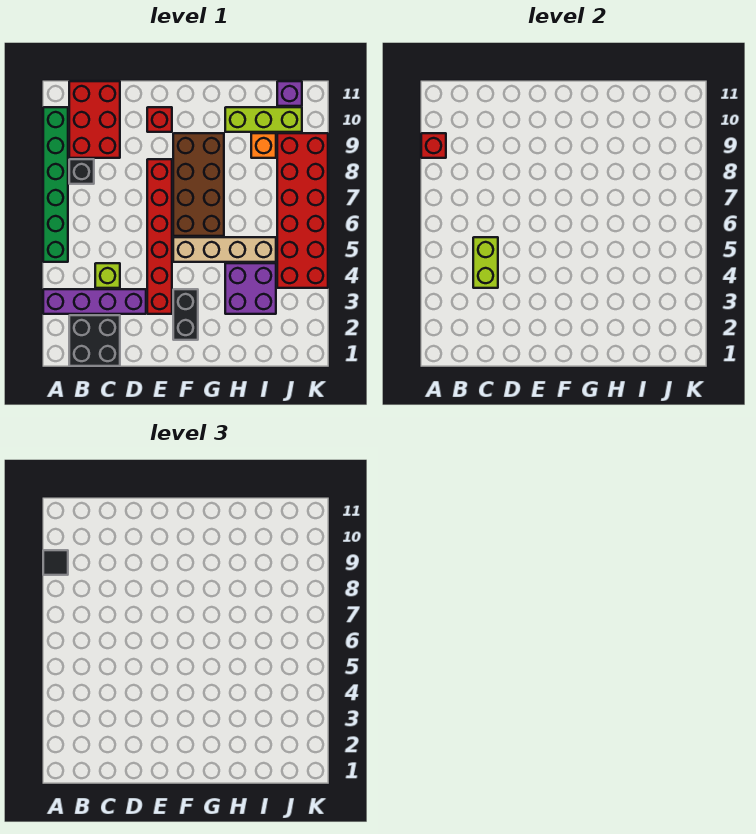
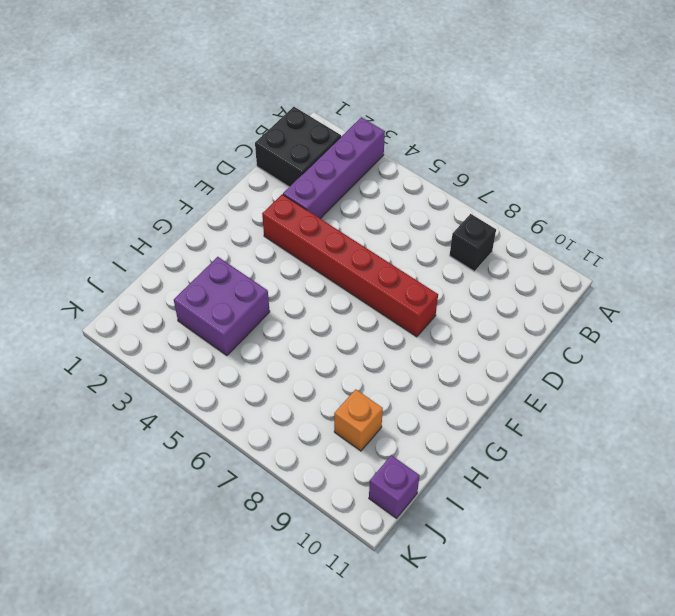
none -> green 1x6 brick [43,107,68,262]
none -> red 2x3 brick [69,81,120,158]
none -> lime 1x1 brick [95,263,120,288]

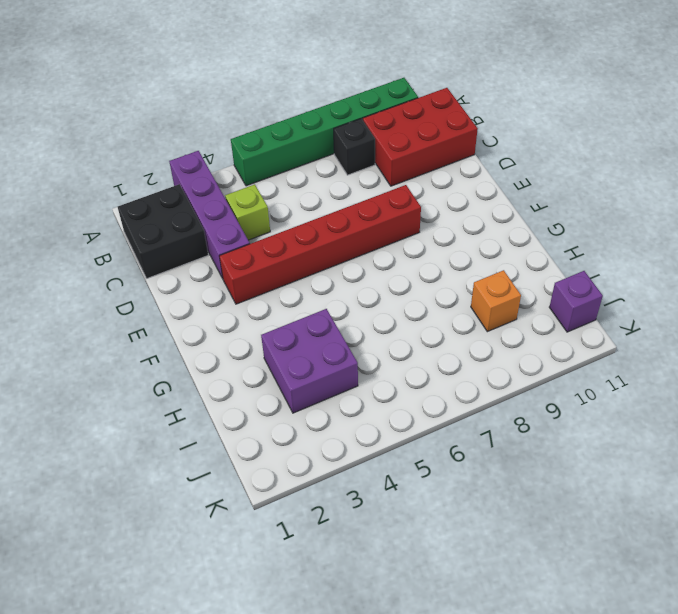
none -> red 1x1 brick [147,107,172,132]
none -> black 1x2 brick [173,289,198,340]
none -> tan 1x4 brick [173,237,276,262]

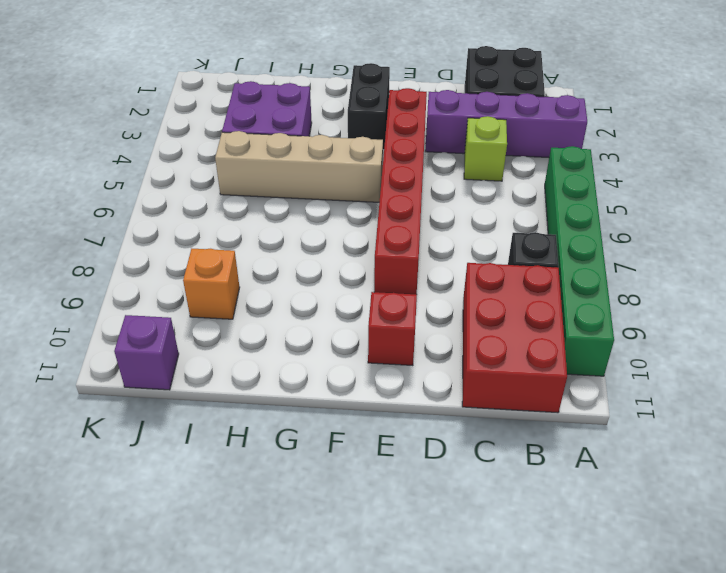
none -> brown 2x4 brick [173,133,224,236]
none -> lime 1x3 brick [225,107,302,132]
none -> red 2x6 brick [277,133,328,288]

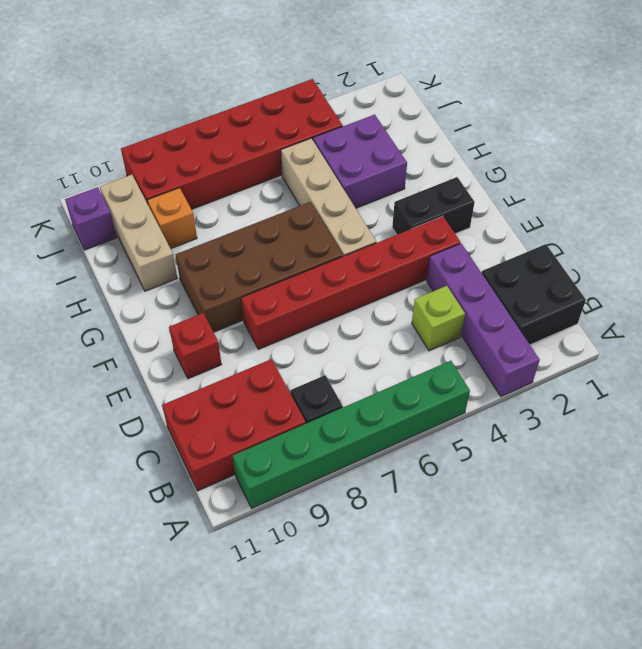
tan 1x3 brick [100,175,177,291] -> lime 1x3 brick [225,107,302,132]
none -> red 1x1 brick [421,133,446,158]
none -> lime 1x2 brick [473,237,498,288]
none -> black 1x1 tile [43,550,68,575]

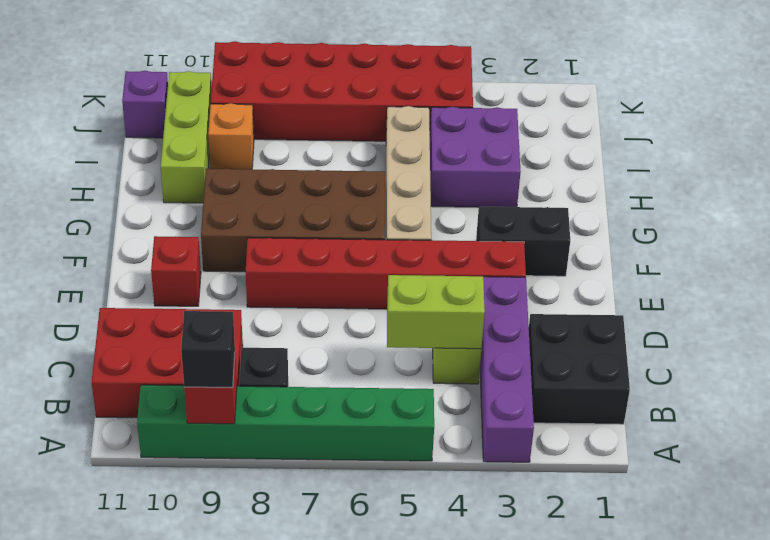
black 1x1 brick [181,311,235,388] -> black 1x1 tile [43,550,68,575]

